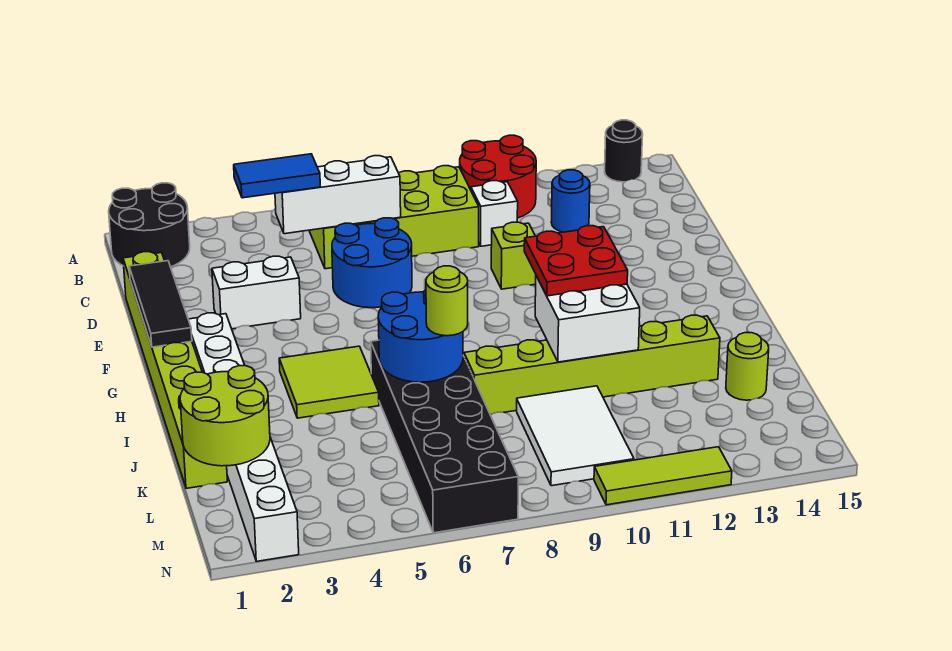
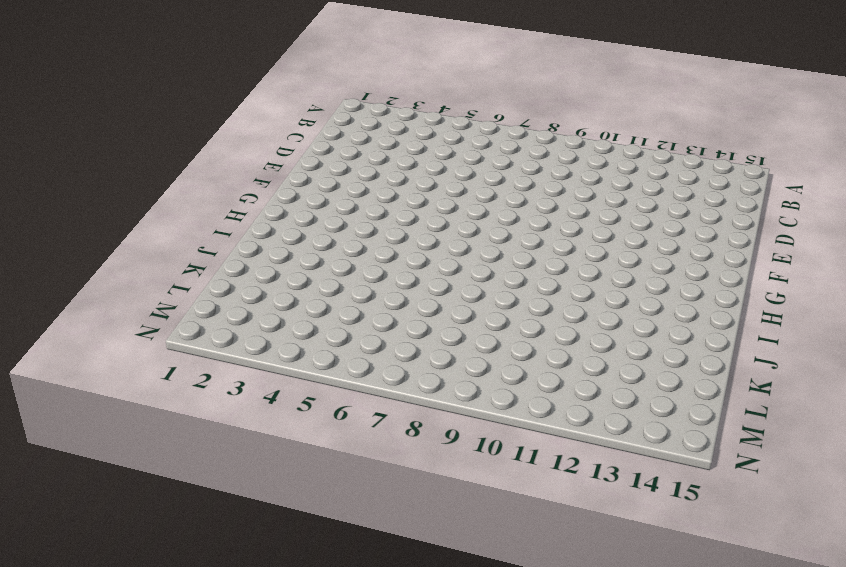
none -> black 2x2 round brick [109,183,190,267]
none -> red 2x2 round brick [460,135,536,218]
none -> black 1x1 round brick [605,120,643,182]

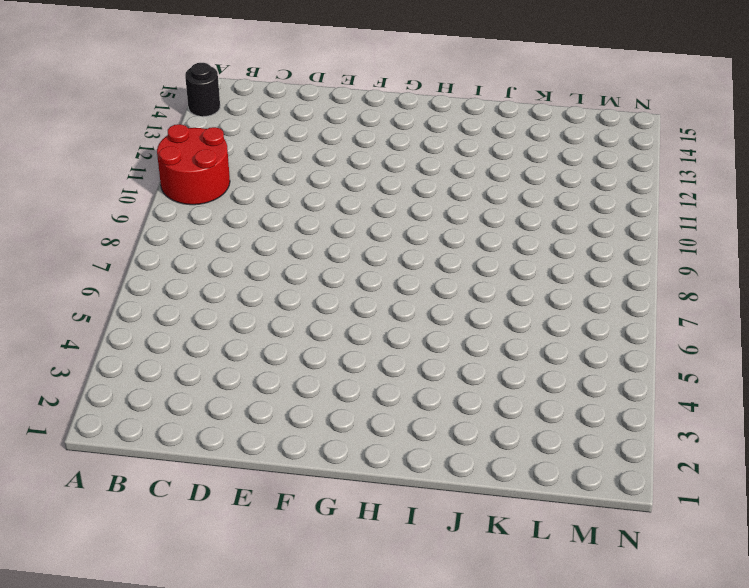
none -> black 2x2 round brick [109,183,190,267]
none -> lime 2x4 brick [309,166,479,269]
none -> white 1x1 brick [471,181,518,246]

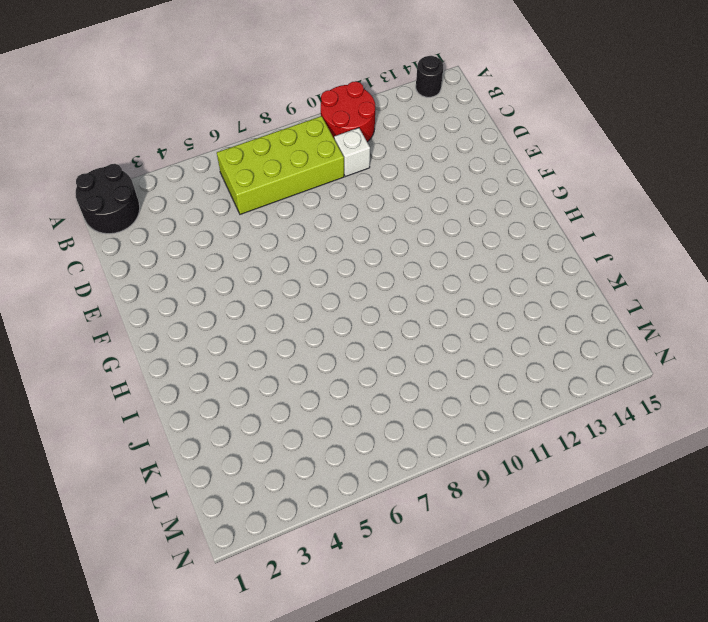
none -> blue 1x1 round brick [551,170,590,232]
none -> lime 1x8 brick [123,252,227,488]
none -> blue 2x2 round brick [332,218,412,308]

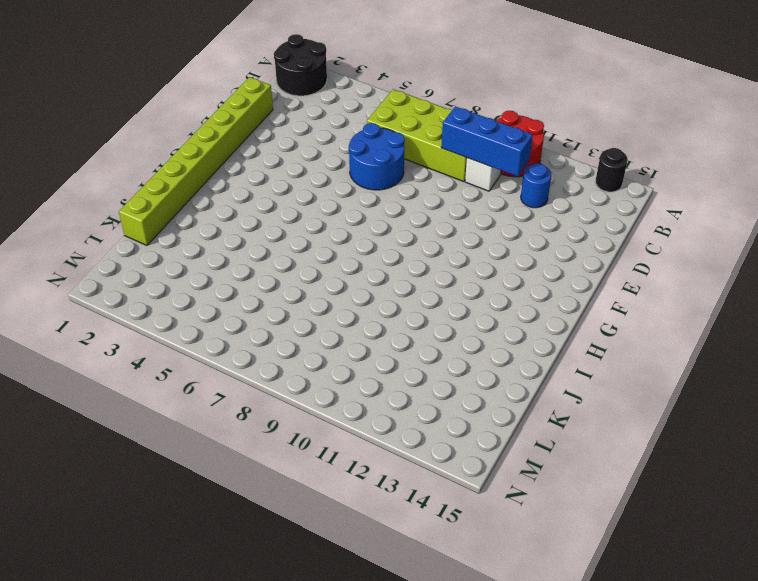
blue 1x3 brick [441,106,533,177] -> none
none -> white 1x2 brick [212,256,301,329]
none -> lime 1x1 brick [491,222,536,289]
none -> white 1x8 brick [188,313,299,561]

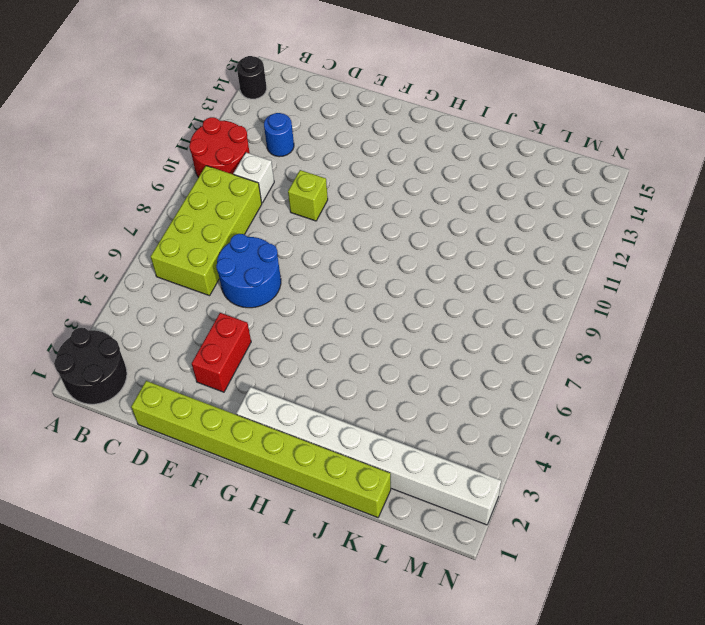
red 1x2 brick [192,313,251,392] -> white 1x2 brick [212,256,301,329]
none -> lime 2x2 tile [279,346,379,418]
none -> black 2x6 brick [371,340,518,533]
none -> lime 1x6 brick [464,315,720,415]

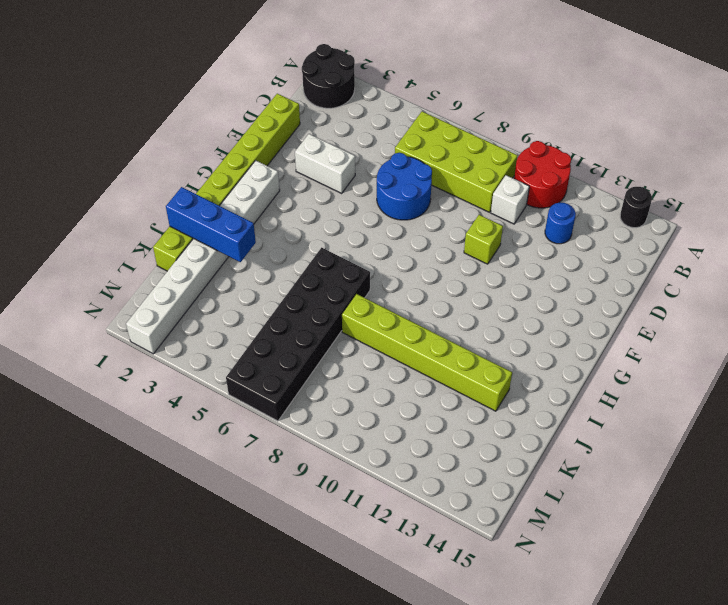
blue 1x3 brick [166,187,256,262] -> none
none -> lime 2x2 tile [279,346,379,418]
none -> white 2x3 tile [517,386,634,486]
none -> lime 1x1 round brick [726,333,769,400]

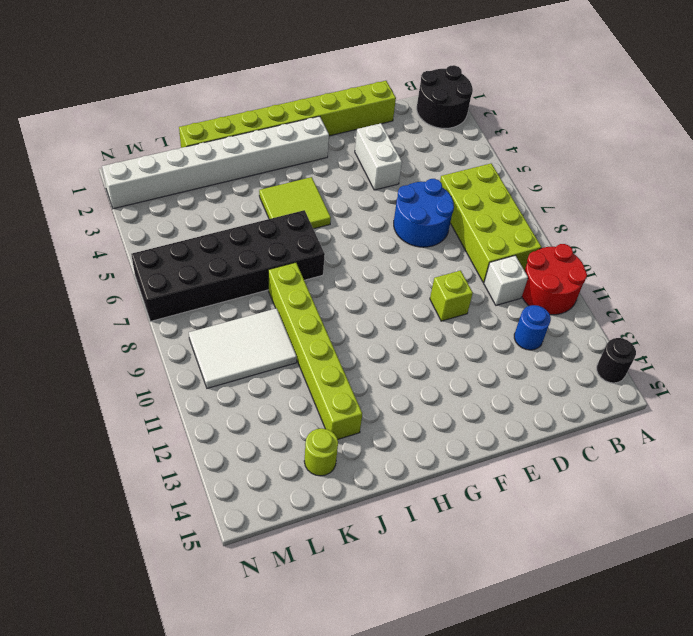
none -> lime 1x3 tile [594,447,732,505]
none -> white 1x3 brick [275,156,401,234]
none -> black 1x3 tile [129,261,192,347]

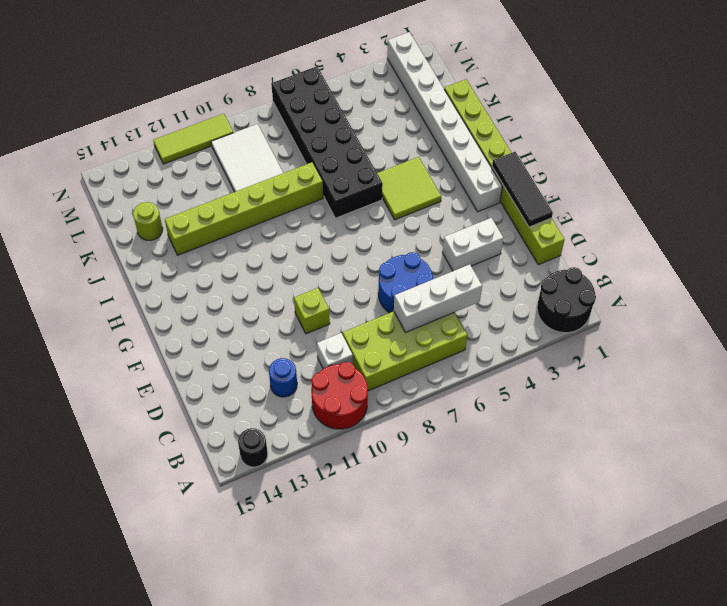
none -> blue 2x2 round brick [378,290,463,382]
none -> white 2x2 brick [535,276,640,362]
none -> lime 2x2 round brick [180,366,270,466]

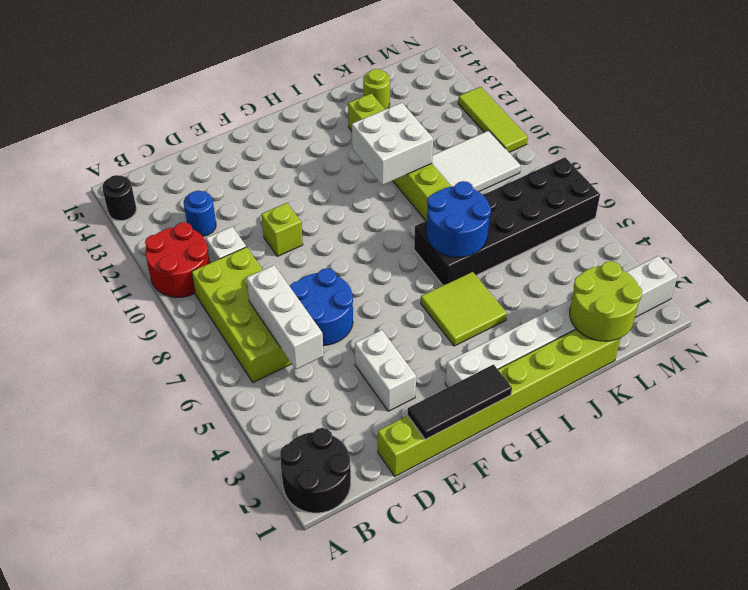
none -> blue 1x2 tile [234,154,320,198]
none -> red 2x2 plate [524,226,628,296]
none -> lime 1x1 round brick [426,266,468,336]

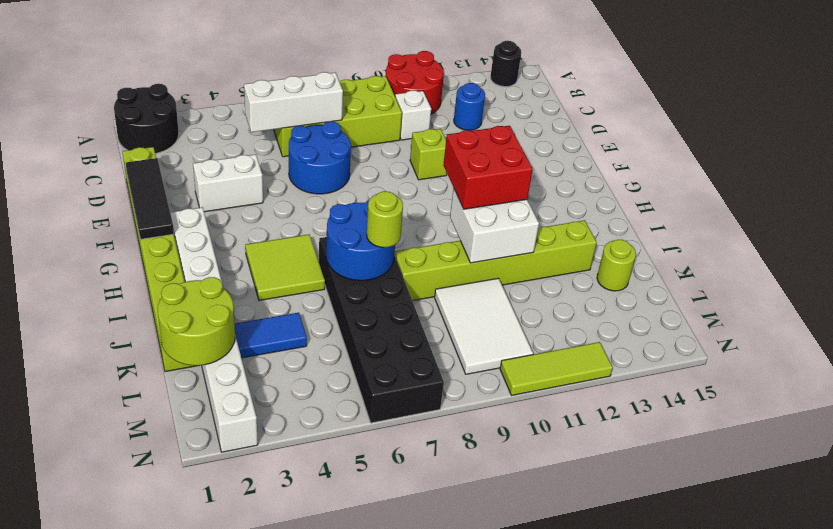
red 2x2 brick [443,126,533,209] -> red 2x2 plate [524,226,628,296]
blue 1x2 tile [235,313,307,358] -> blue 1x2 tile moved to [234,154,320,198]

